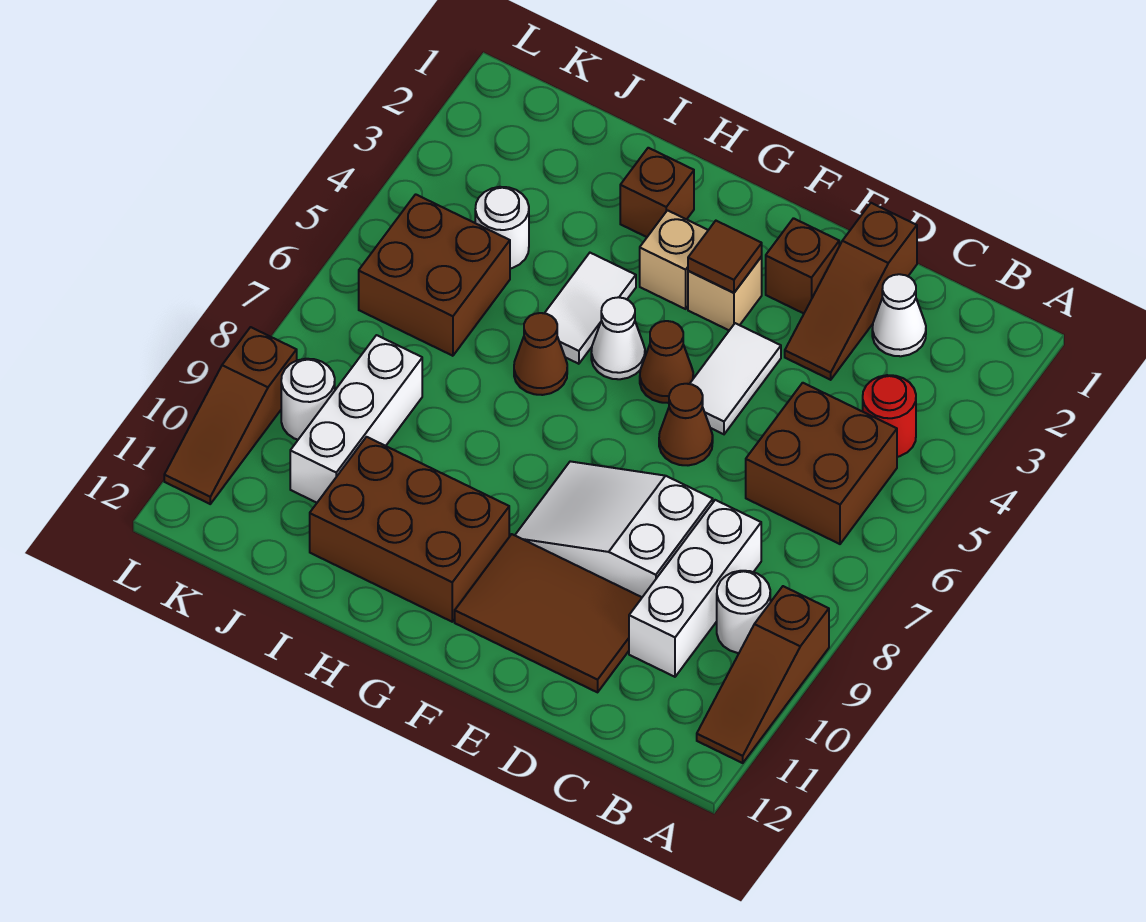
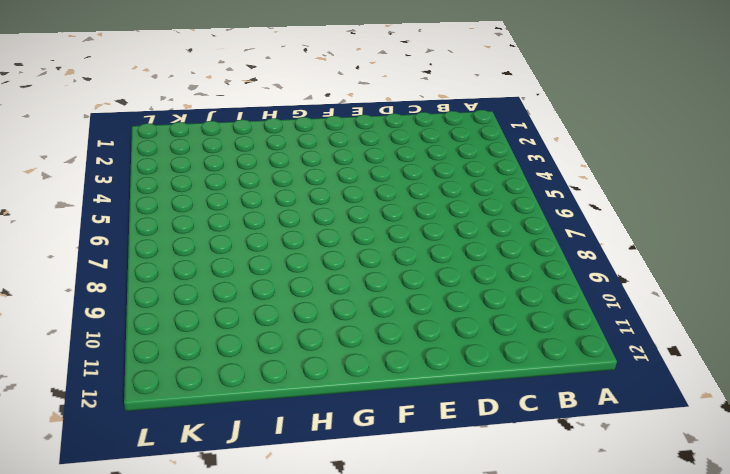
none -> brown 1x3 slope [697,586,829,763]
none -> red 1x1 round brick [863,375,916,457]
none -> brown 2x2 brick [746,383,897,544]

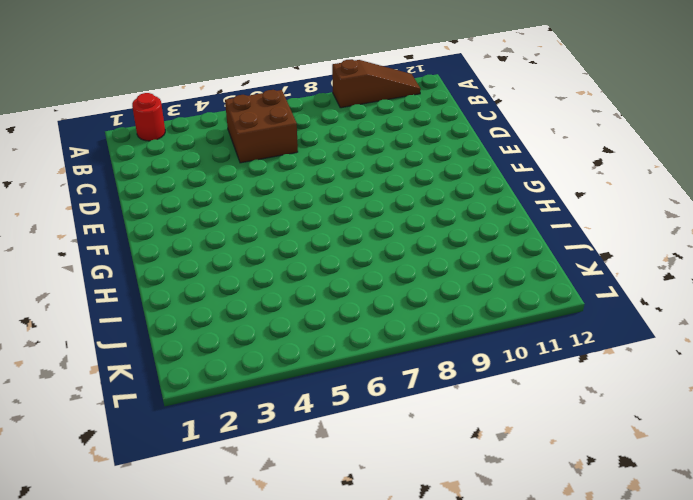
red 1x1 round brick [132,93,165,141] -> red 1x1 round brick moved to [863,375,916,457]
none -> white 1x1 round brick [717,571,770,653]
none -> white 1x1 cone [872,274,926,356]
none -> white 1x3 brick [629,500,761,677]

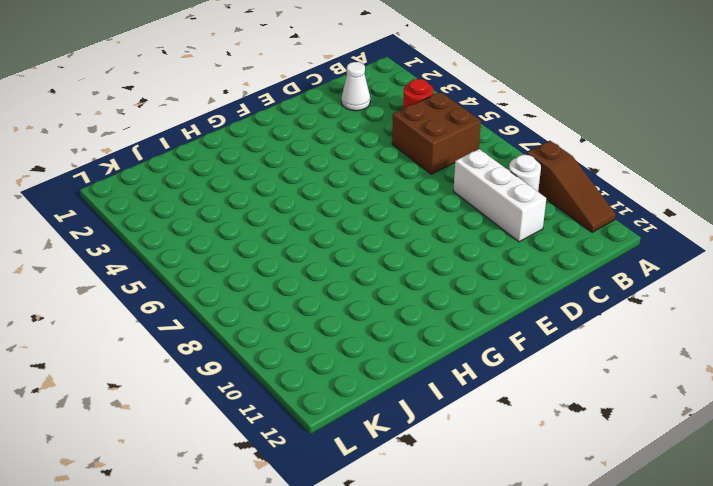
none -> brown 1x3 slope [785,203,917,380]
none -> white 2x3 slope [515,461,713,597]
none -> brown 2x3 tile [455,534,642,692]

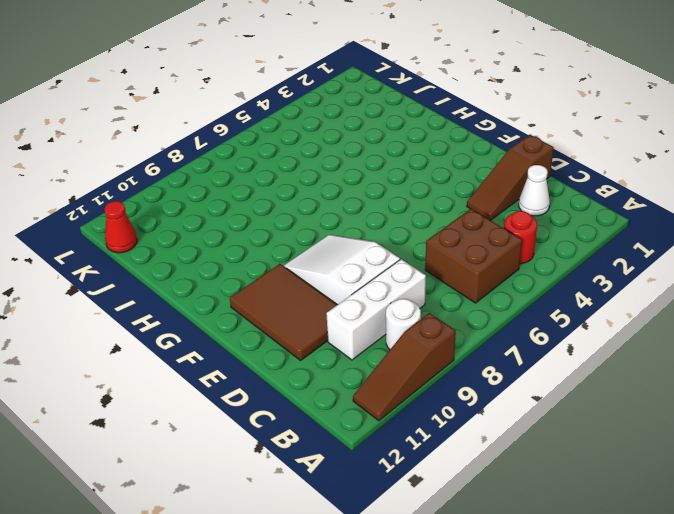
red 1x1 cone [105,201,137,253] -> none
none -> brown 1x1 brick [766,218,839,313]
none -> white 1x2 tile [690,323,781,434]
none -> brown 1x1 cone [659,384,713,465]

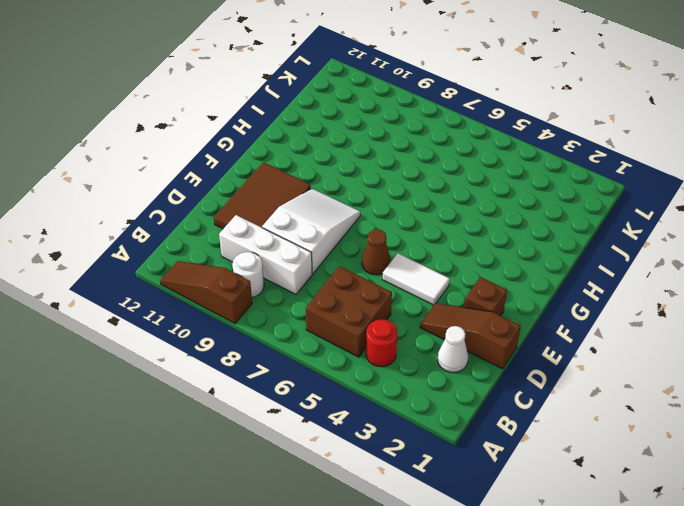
none -> tan 1x1 brick [688,256,762,330]
none -> brown 1x1 cone [640,321,693,403]
none -> tan 1x1 brick [640,210,708,309]

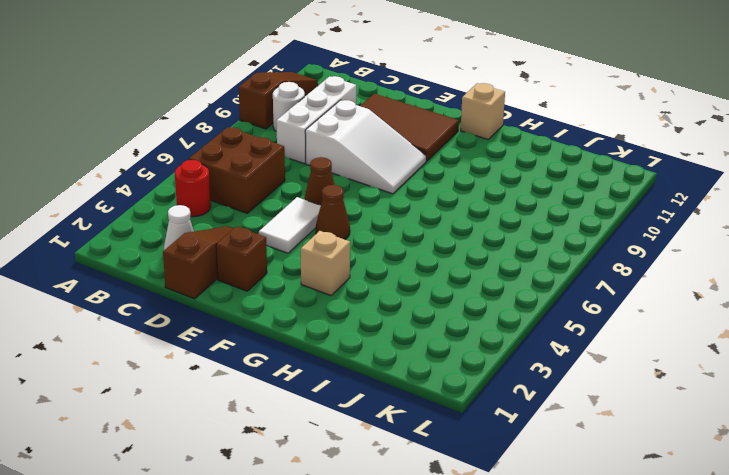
tan 1x1 brick [461,83,505,140] -> tan 1x1 brick moved to [688,256,762,330]
none -> white 1x1 cone [591,297,645,379]
none -> brown 2x3 brick [310,437,509,622]
none -> brown 1x1 brick [620,148,694,237]

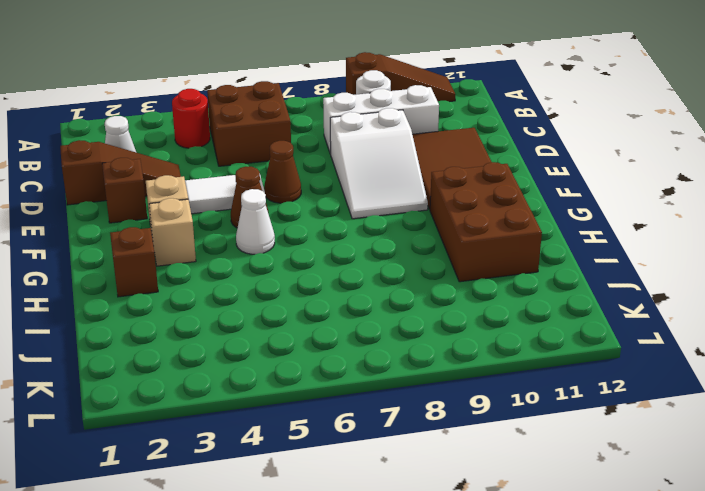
none -> white 1x2 tile [545,253,636,364]
none -> brown 1x1 cone [514,313,567,395]
none -> white 1x1 round brick [475,187,529,268]

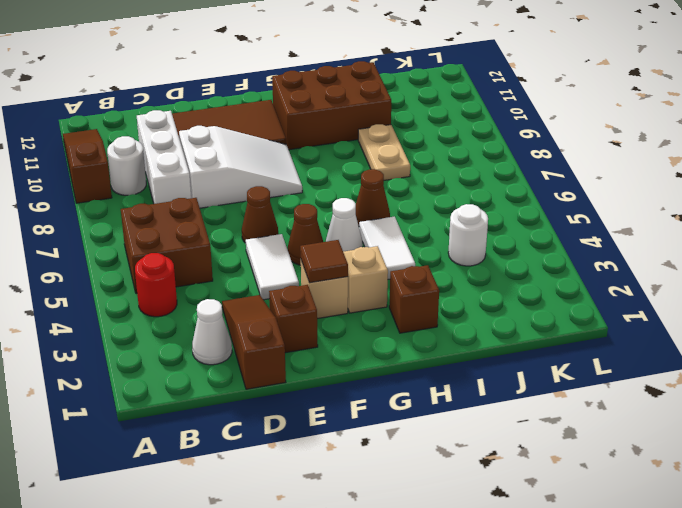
tan 1x2 plate [358,124,410,180] -> none
none -> brown 2x2 brick [359,194,510,356]
none -> white 1x3 brick [290,335,422,503]
none -> white 1x1 round brick [281,359,335,440]

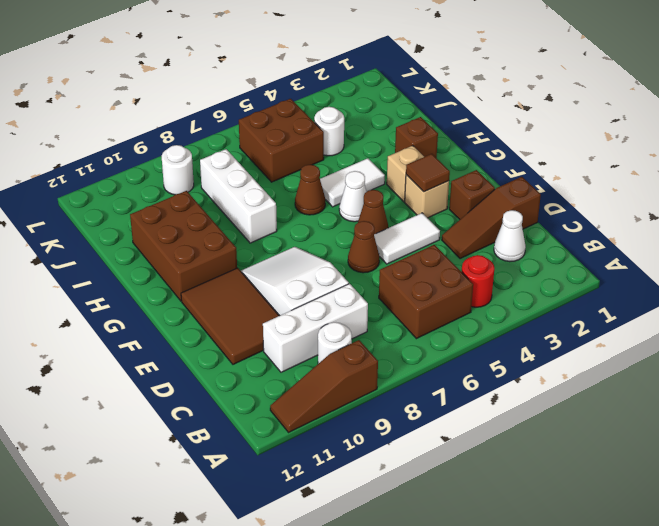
white 1x3 brick [200,149,277,243] -> white 1x3 brick turned to [290,335,422,503]
none -> brown 1x3 slope [164,327,297,504]

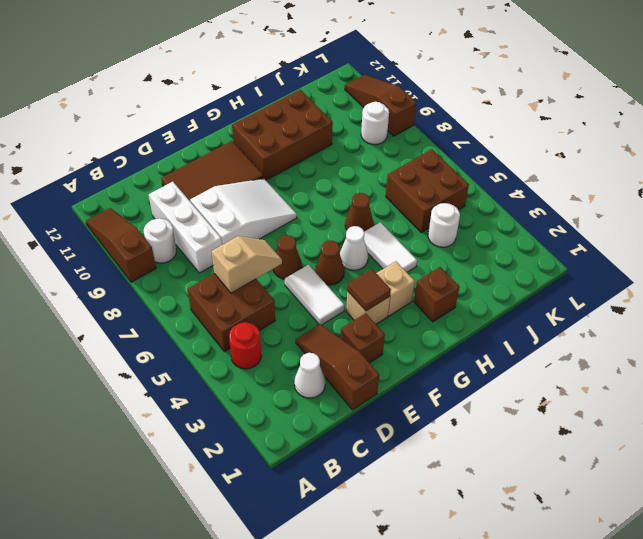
tan 1x2 slope [212,236,282,293] -> none
none -> white 1x3 brick [290,335,422,503]

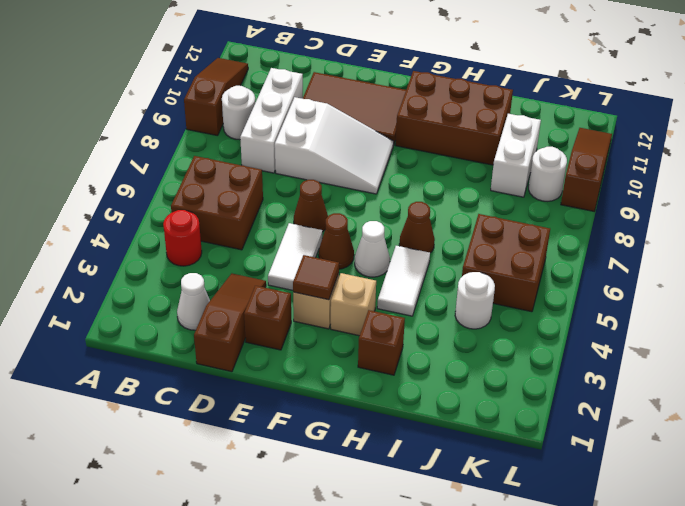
white 1x2 brick [491,114,541,197] -> white 1x3 brick [290,335,422,503]

